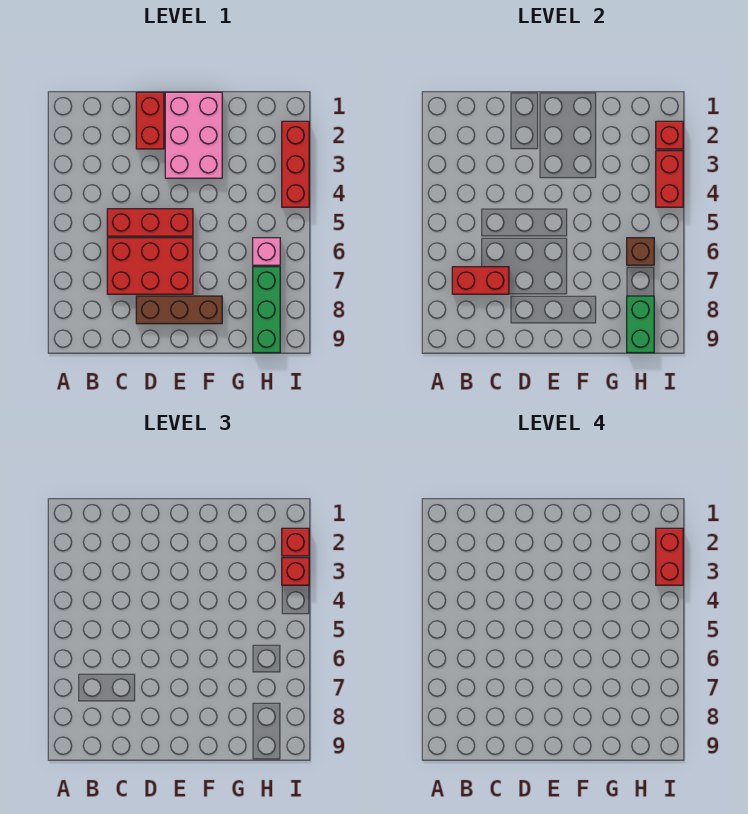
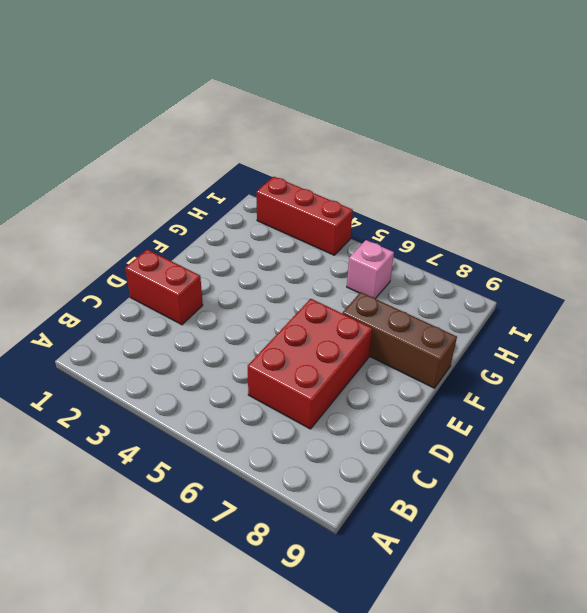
brown 1x3 brick [343,292,457,388] -> brown 1x3 brick turned to [136,296,222,324]
none -> red 1x3 brick [107,209,193,236]
none -> pink 2x3 brick [165,92,222,178]
none -> green 1x3 brick [253,267,280,353]

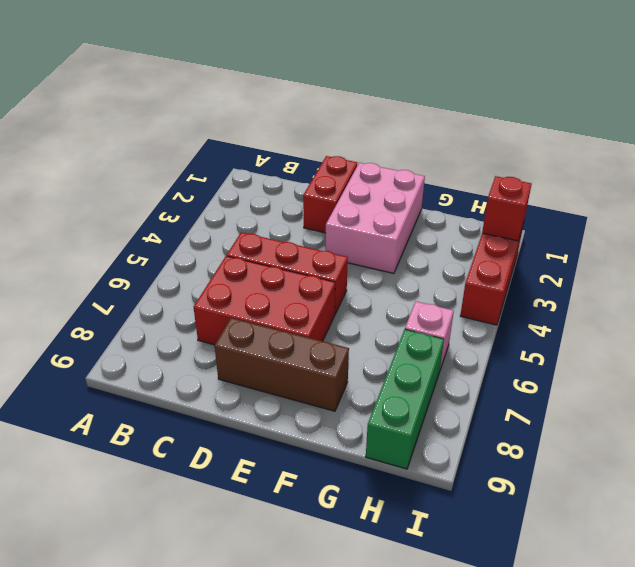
none -> red 1x2 brick [452,267,509,294]
none -> brown 1x1 brick [627,238,654,265]
none -> green 1x2 brick [627,296,654,353]

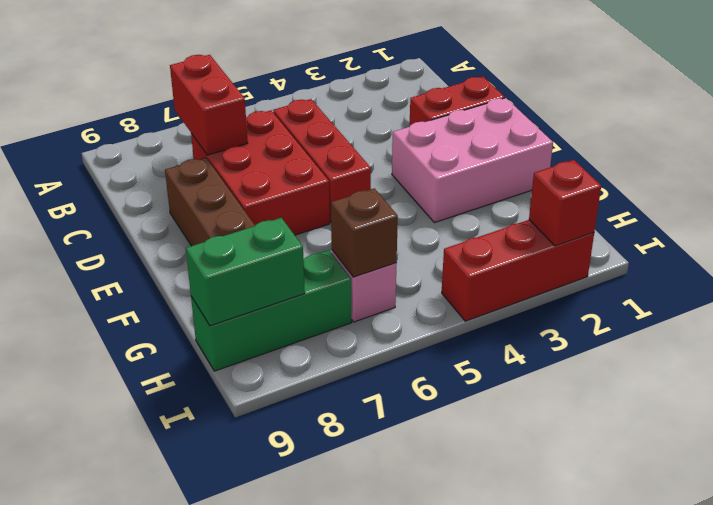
none -> red 1x2 brick [656,151,683,207]
none -> red 1x1 brick [282,528,309,556]
none -> red 1x1 brick [282,558,309,585]

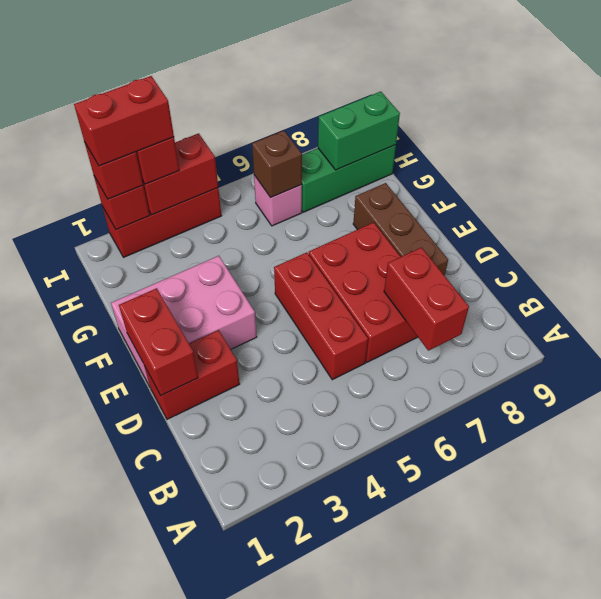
red 1x2 brick [119,288,198,395] -> none

